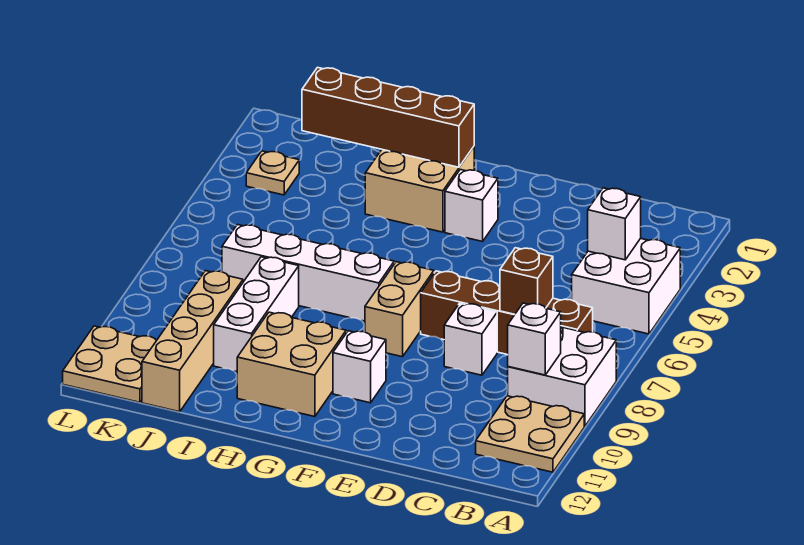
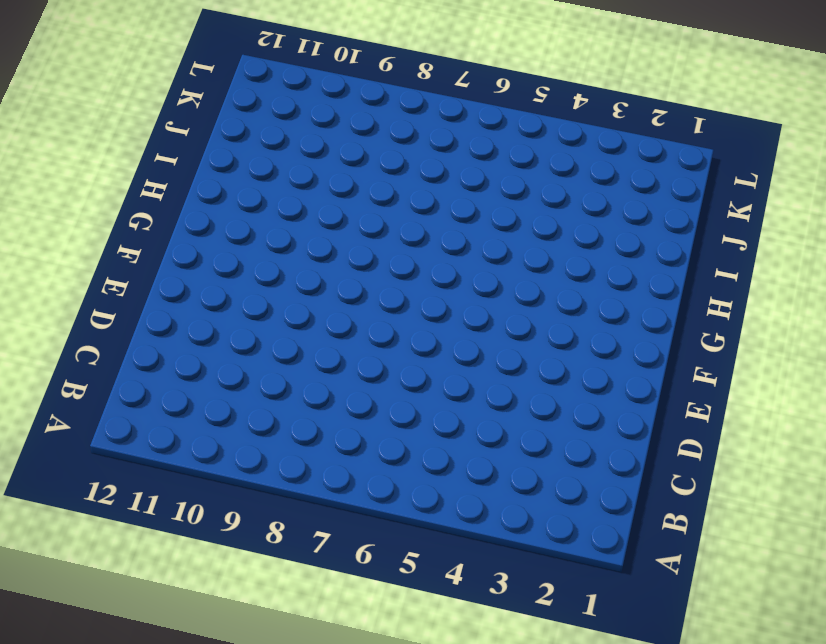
none -> white 2x2 brick [572,238,680,334]
none -> white 2x2 brick [508,327,616,426]
none -> tan 2x2 plate [476,396,584,472]

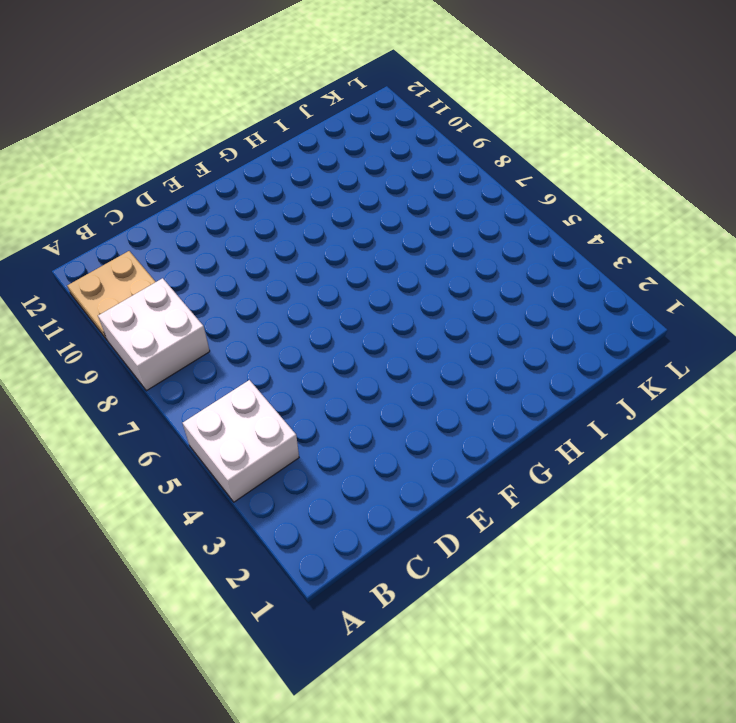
none -> brown 1x4 brick [421,271,593,355]
none -> white 1x1 brick [444,303,497,375]
none -> white 1x1 brick [445,170,498,241]

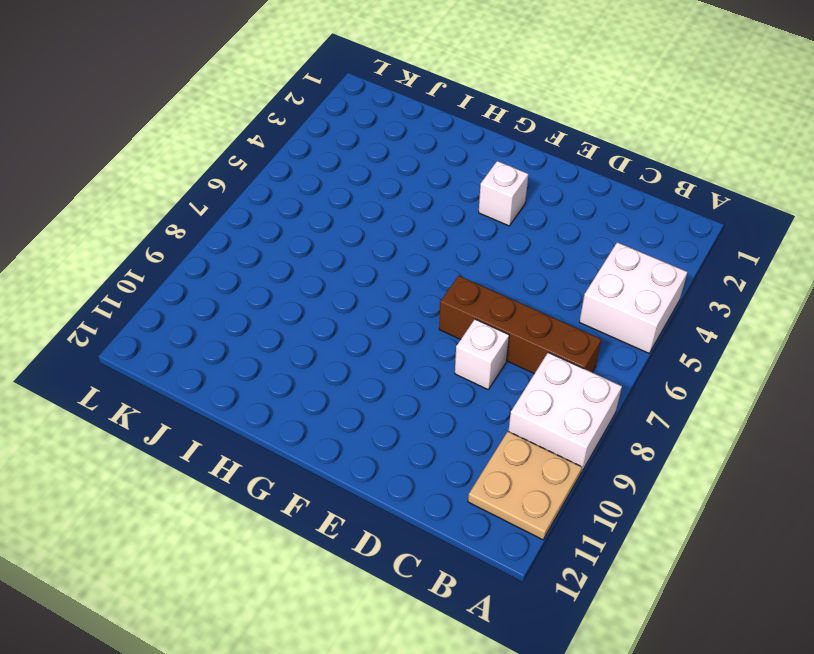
none -> tan 1x2 brick [365,262,434,357]
none -> white 1x1 brick [333,331,386,403]
none -> tan 2x2 brick [365,147,474,232]

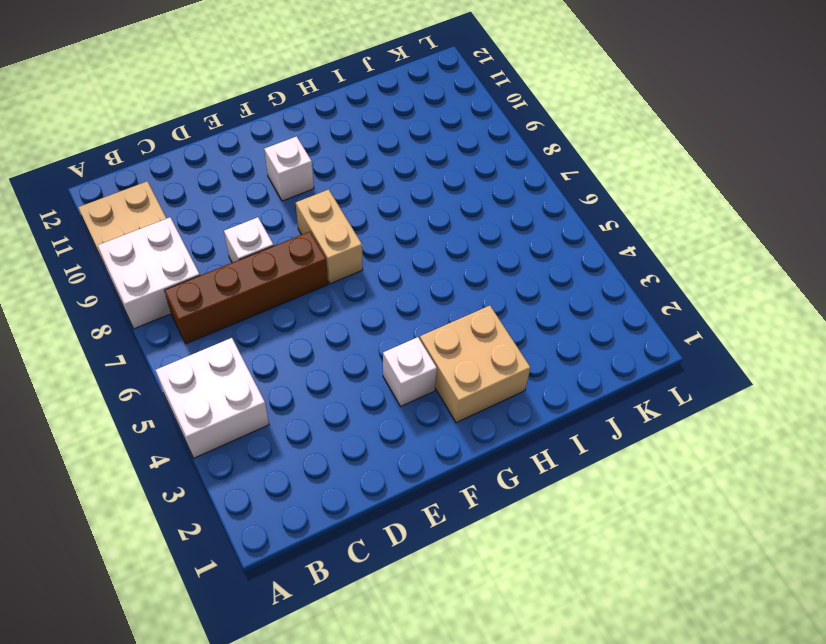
none -> white 1x4 brick [222,225,394,321]
none -> tan 2x2 brick [237,312,346,417]
none -> white 1x3 brick [214,257,299,372]

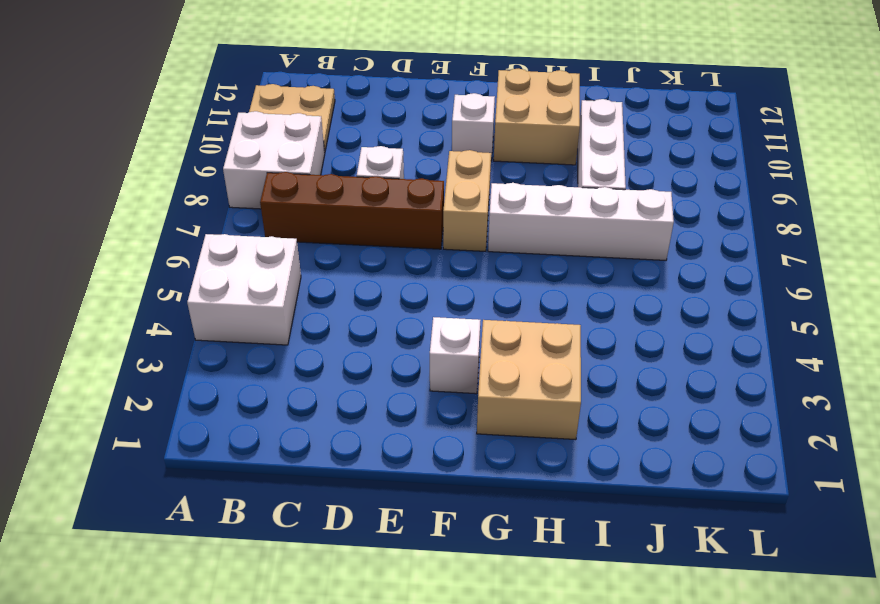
none -> tan 1x4 brick [142,271,243,412]
none -> tan 1x1 plate [246,151,299,195]
none -> tan 2x2 plate [63,326,156,402]

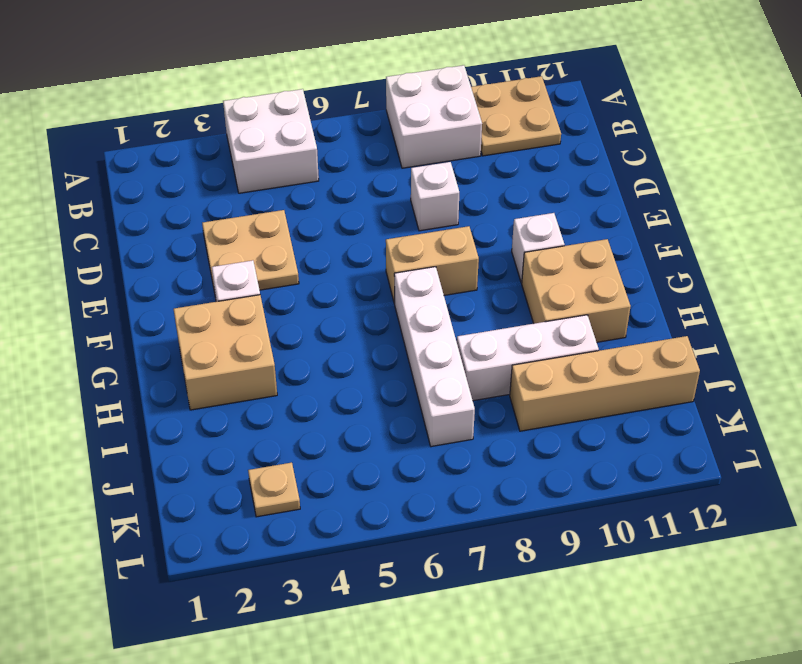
tan 2x2 plate [202,210,299,292] -> tan 2x2 plate moved to [63,326,156,402]
none -> brown 1x4 brick [421,271,593,355]
none -> white 1x1 brick [588,188,641,260]
none -> white 1x1 brick [508,303,561,375]

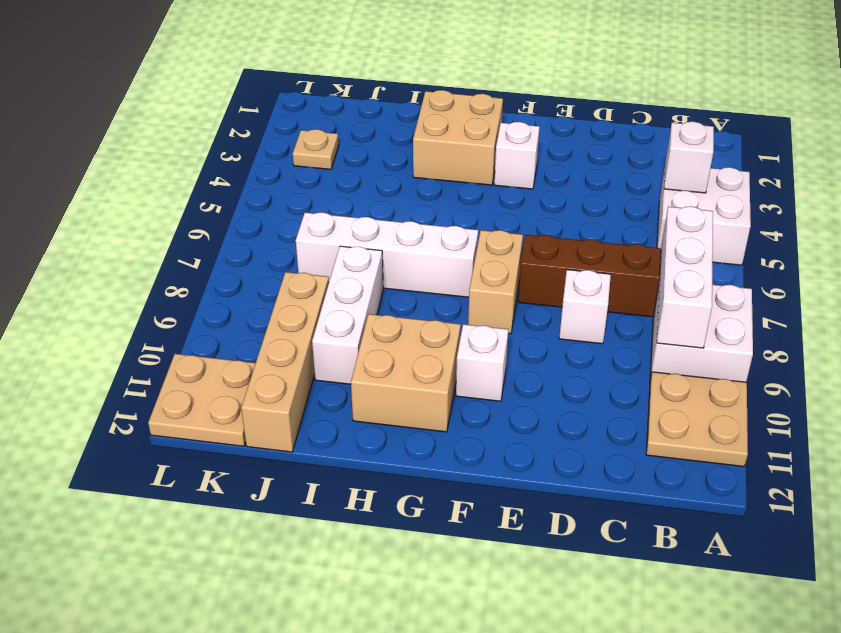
white 1x3 brick [657,206,713,348] -> white 1x1 brick [508,303,561,375]
none -> brown 1x1 brick [500,248,553,314]
none -> brown 1x4 brick [302,68,474,167]

